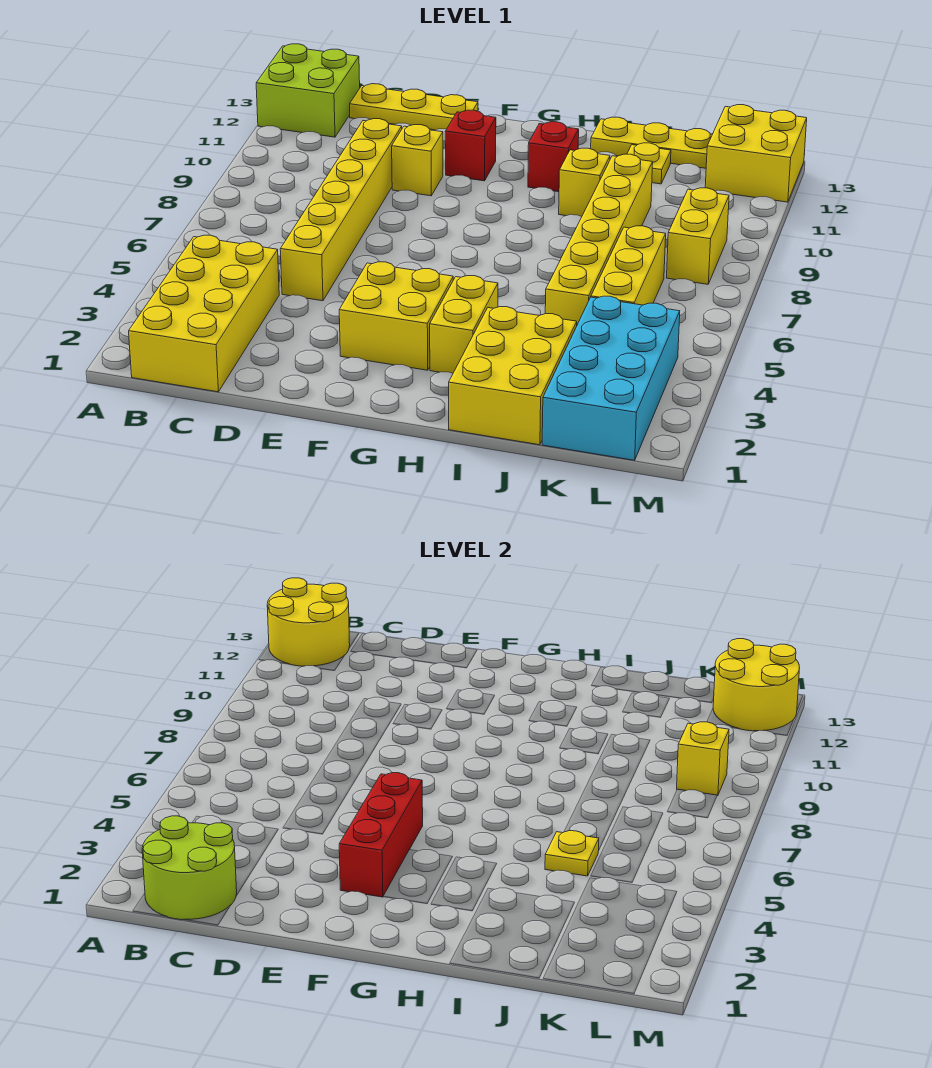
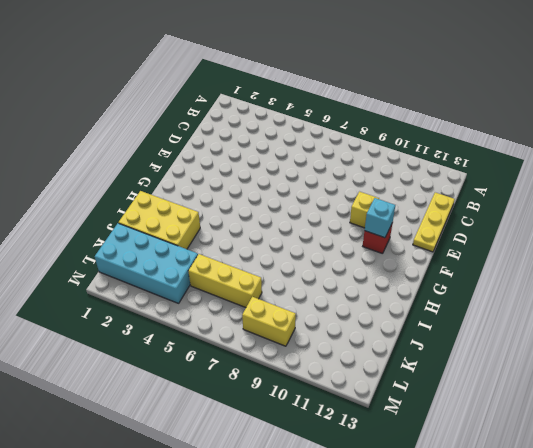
cyan 1x1 brick [365,198,395,238] -> none
none -> lime 2x2 brick [256,44,360,137]
none -> yellow 2x4 brick [129,235,279,392]
none -> yellow 1x6 brick [280,119,402,301]

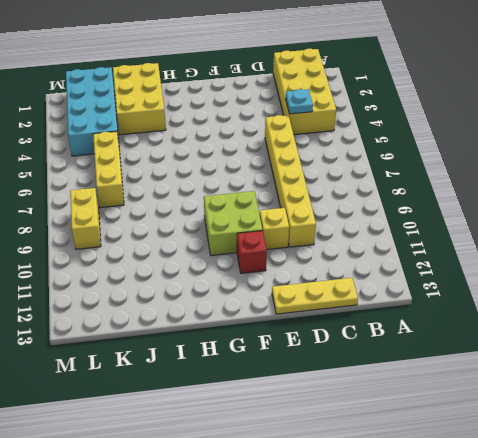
cyan 1x1 plate [286,89,313,114] -> none
lime 2x2 brick [204,191,262,256] -> lime 2x2 brick moved to [256,44,360,137]
none -> yellow 2x2 brick [339,262,453,370]
none -> yellow 1x2 brick [430,276,498,373]
none -> red 1x1 brick [528,122,579,192]

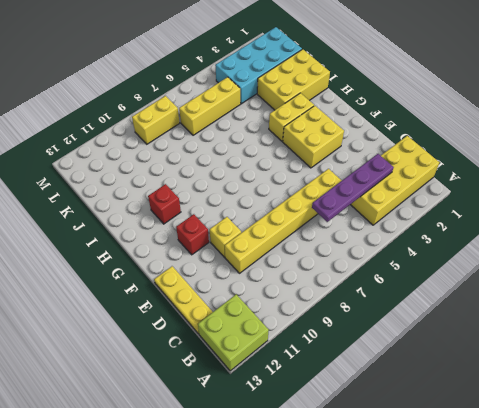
purple 1x4 plate [312,154,394,222] -> none
none -> yellow 1x1 brick [559,148,610,216]
none -> yellow 1x3 plate [591,117,712,168]
none -> yellow 1x6 brick [545,154,653,325]

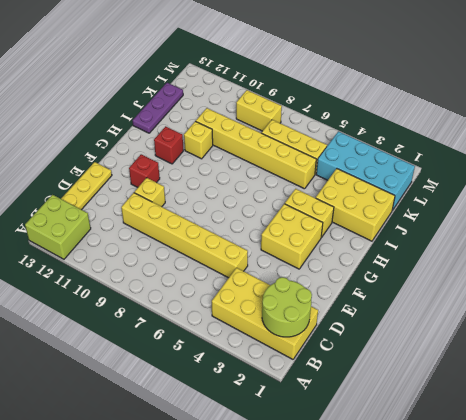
purple 1x3 plate [133,83,183,133] -> yellow 1x3 plate [591,117,712,168]
none -> yellow 1x1 plate [627,143,671,184]
none -> yellow 2x2 brick [705,105,807,202]
none -> yellow 2x2 round brick [267,578,350,666]

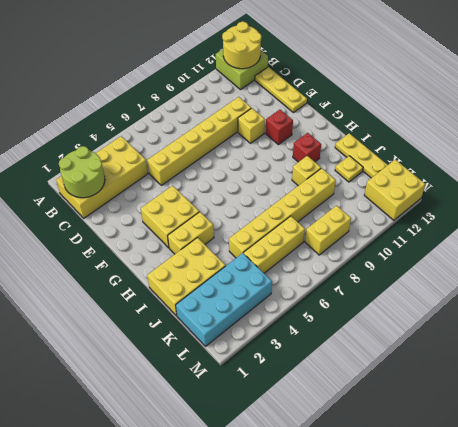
none -> red 1x3 brick [339,773,423,897]
none -> yellow 1x1 plate [545,831,599,876]
none -> yellow 1x1 brick [677,722,729,796]

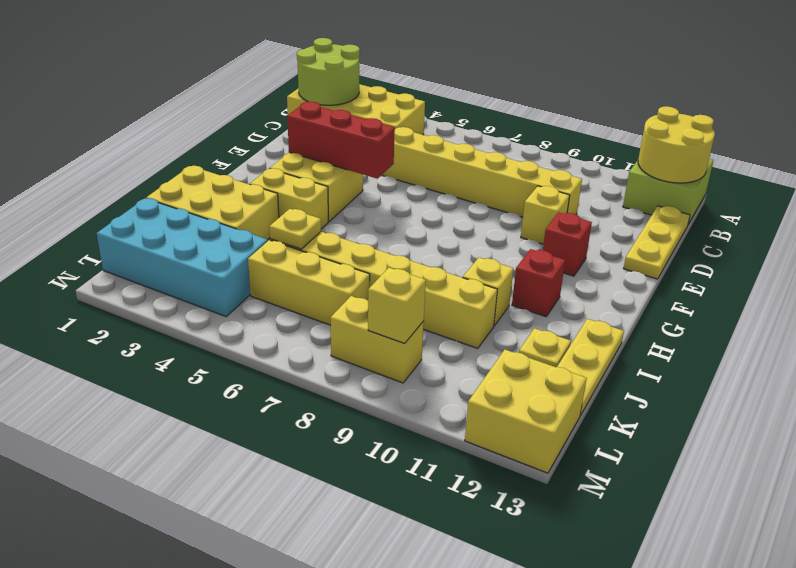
none -> yellow 2x2 round brick [713,639,800,731]

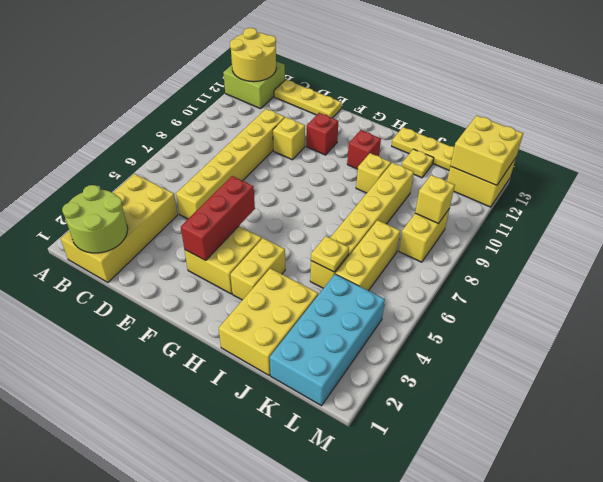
yellow 2x2 brick [450,115,523,185] -> yellow 2x2 round brick [713,639,800,731]

